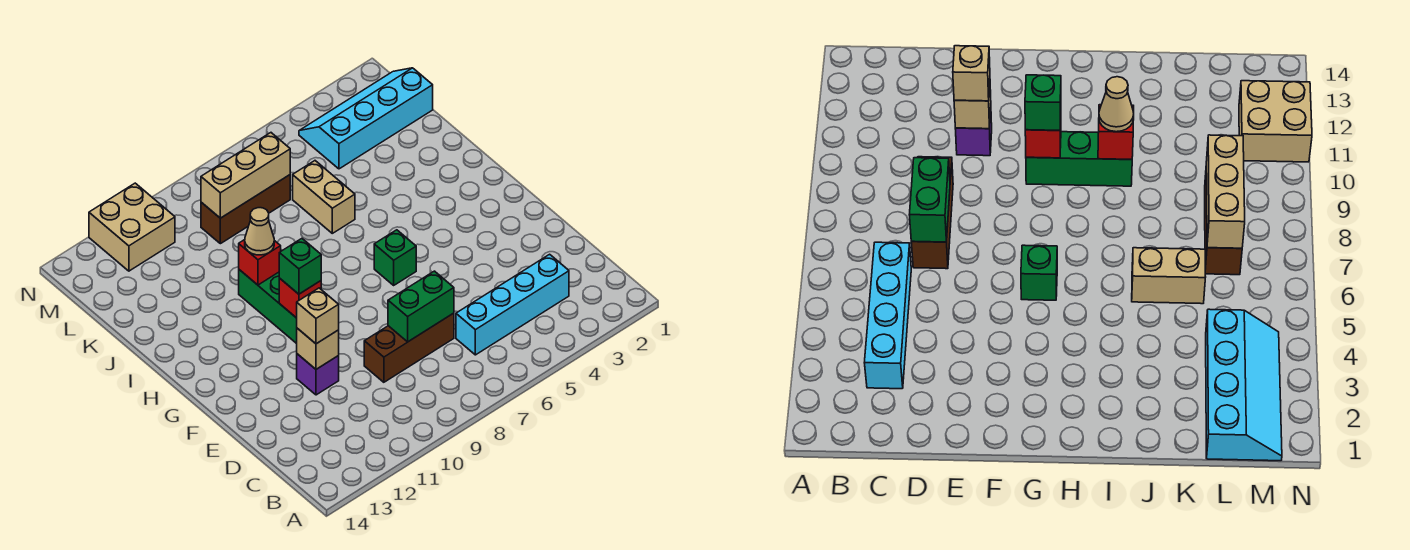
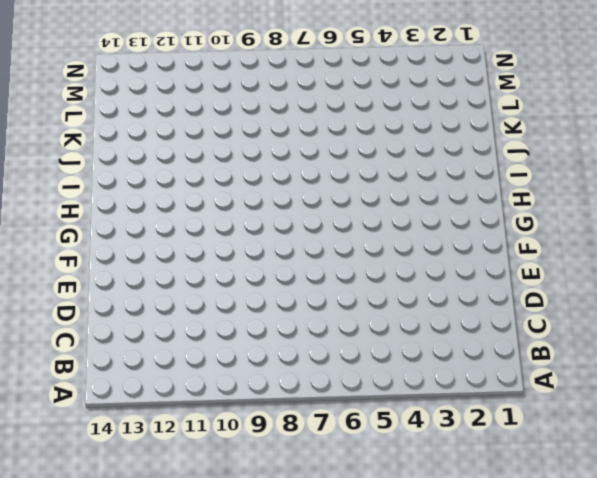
none -> cyan 1x4 brick [456,254,569,355]
none -> brown 1x3 brick [364,313,454,382]
none -> purple 1x1 brick [297,354,339,395]

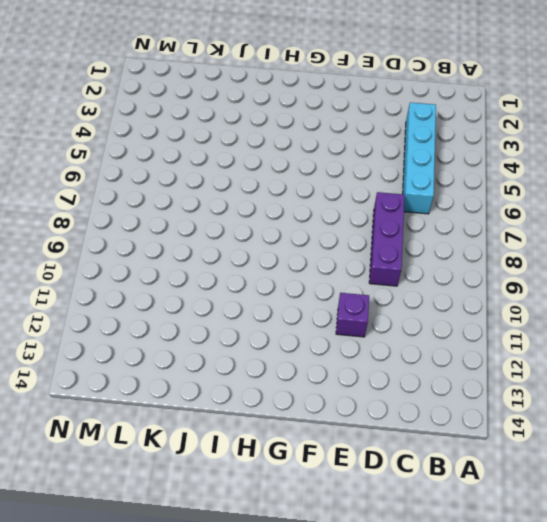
purple 1x3 brick [369,192,405,286] -> brown 1x3 brick [364,313,454,382]
none -> green 1x1 brick [374,230,416,285]
none -> green 1x3 brick [239,270,297,344]
none -> tan 1x2 brick [293,161,355,233]

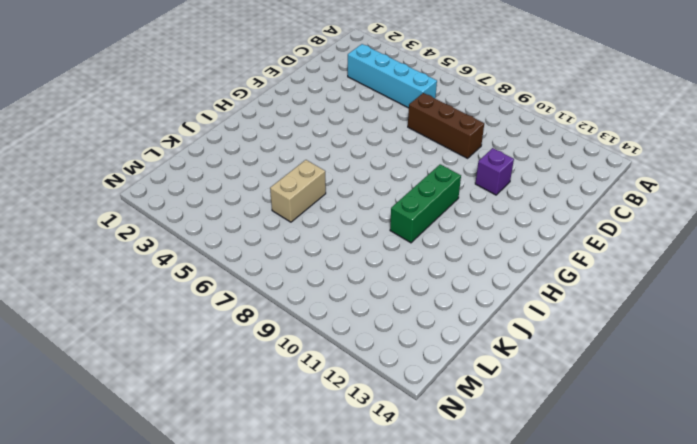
none -> green 1x1 brick [374,230,416,285]
none -> cyan 2x4 slope [299,68,433,169]
none -> brown 1x3 brick [201,175,290,244]

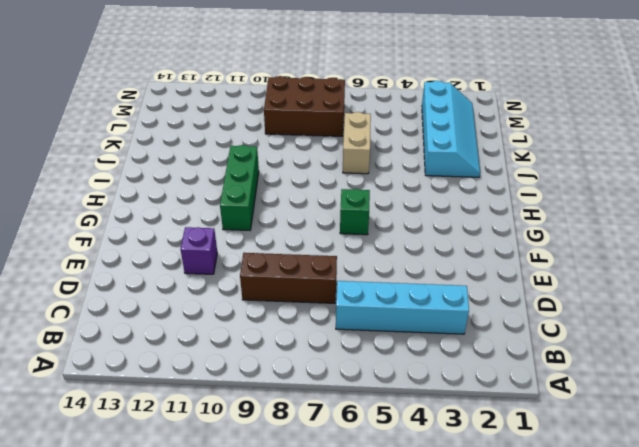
cyan 2x4 slope [422,81,480,177] -> cyan 2x4 slope turned to [299,68,433,169]
brown 2x3 brick [264,76,345,136] -> brown 1x3 brick [201,175,290,244]
none -> tan 2x2 brick [89,183,175,271]
none -> green 1x2 brick [388,271,454,342]
none -> tan 1x1 brick [297,328,339,369]

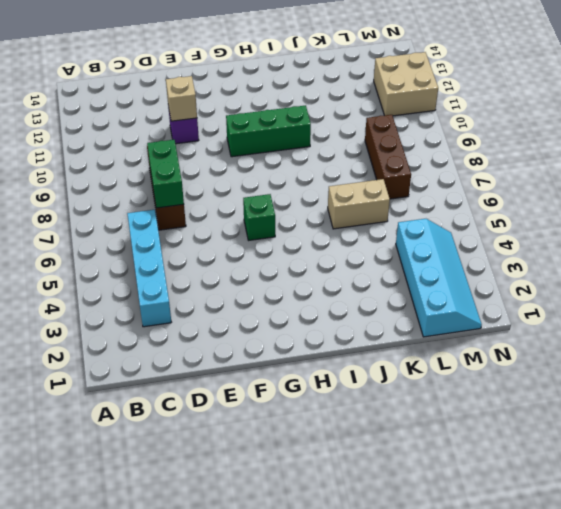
none -> red 1x1 brick [279,278,321,318]
none -> red 1x1 brick [239,240,281,285]
none -> tan 1x3 brick [201,133,290,218]

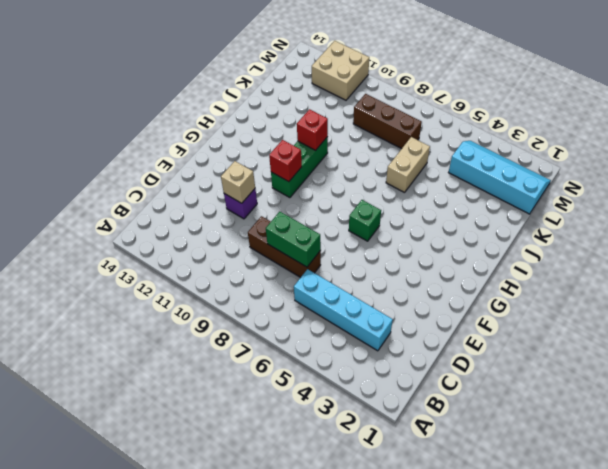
none -> tan 1x3 brick [201,133,290,218]
none -> tan 1x1 brick [297,288,339,344]
none -> green 1x1 brick [279,239,321,294]

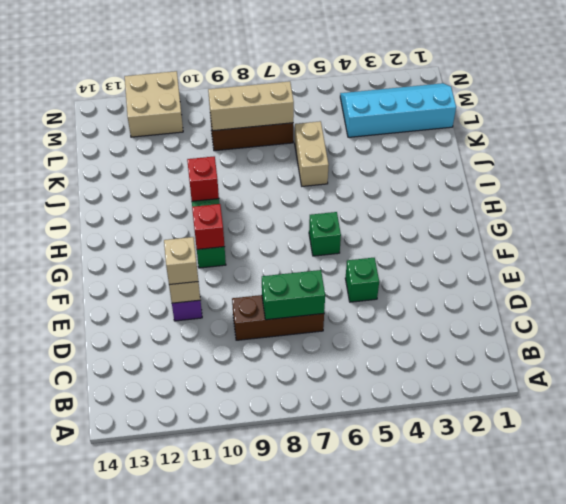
green 1x1 brick [345,258,379,302] -> green 1x1 brick moved to [279,239,321,294]
none -> cyan 1x4 brick [456,254,569,355]
none -> tan 1x1 cone [245,208,274,255]

